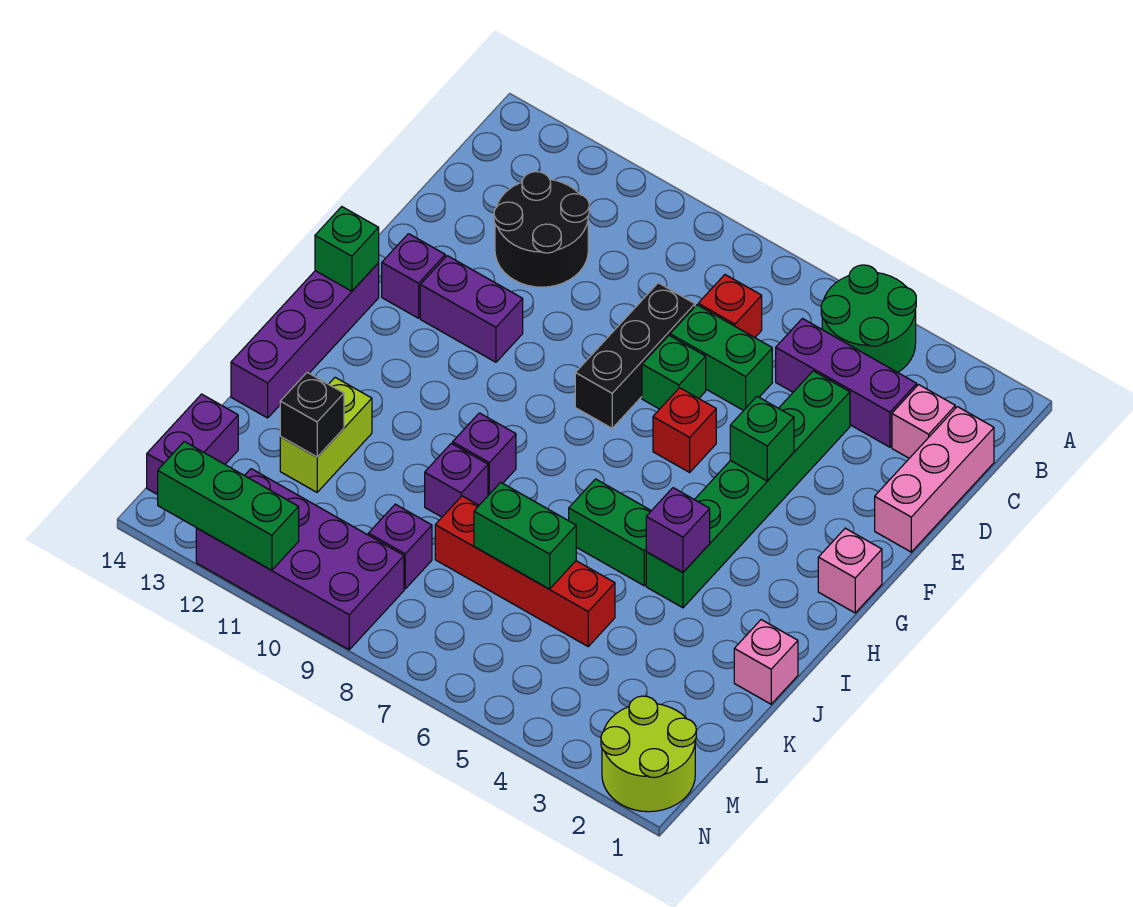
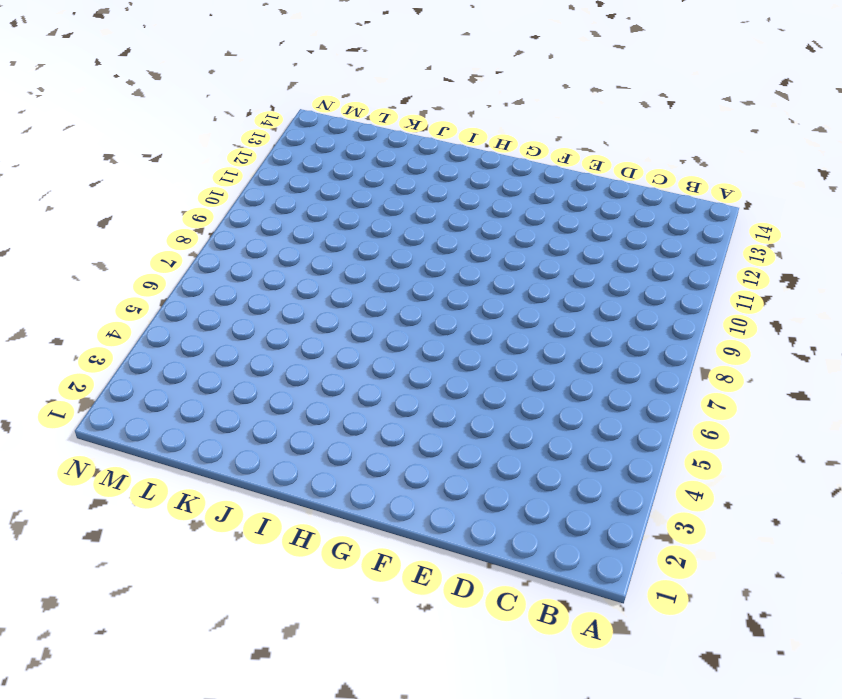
none -> green 2x2 round brick [821,265,916,372]
none -> pink 1x3 brick [875,407,994,552]
none -> pink 1x1 brick [892,385,955,458]
none -> purple 1x3 brick [776,319,917,447]

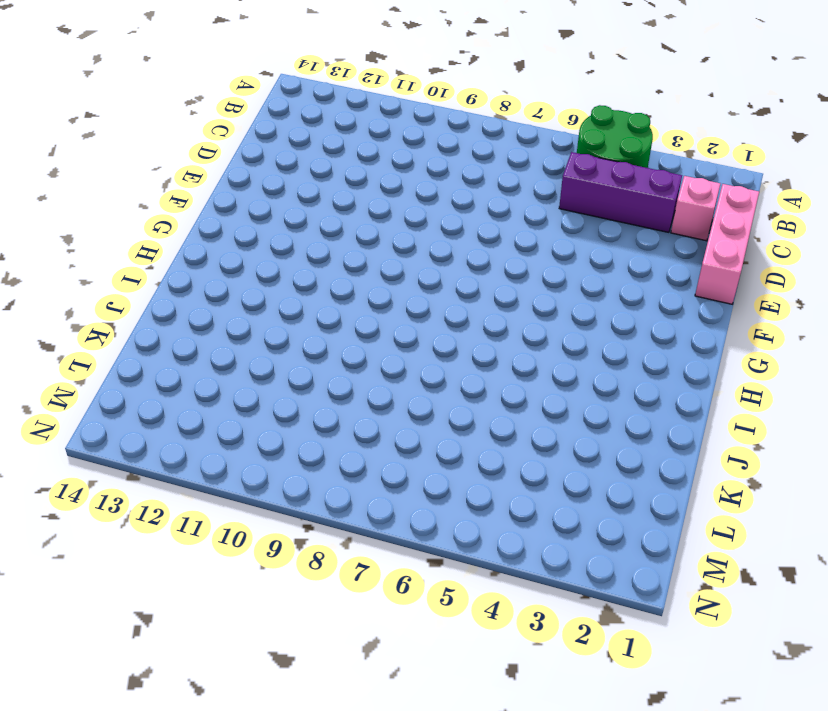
none -> red 1x1 brick [698,275,762,338]
none -> black 2x2 round brick [494,172,589,287]
none -> green 1x6 brick [646,371,850,608]
none -> green 1x2 brick [670,305,772,411]

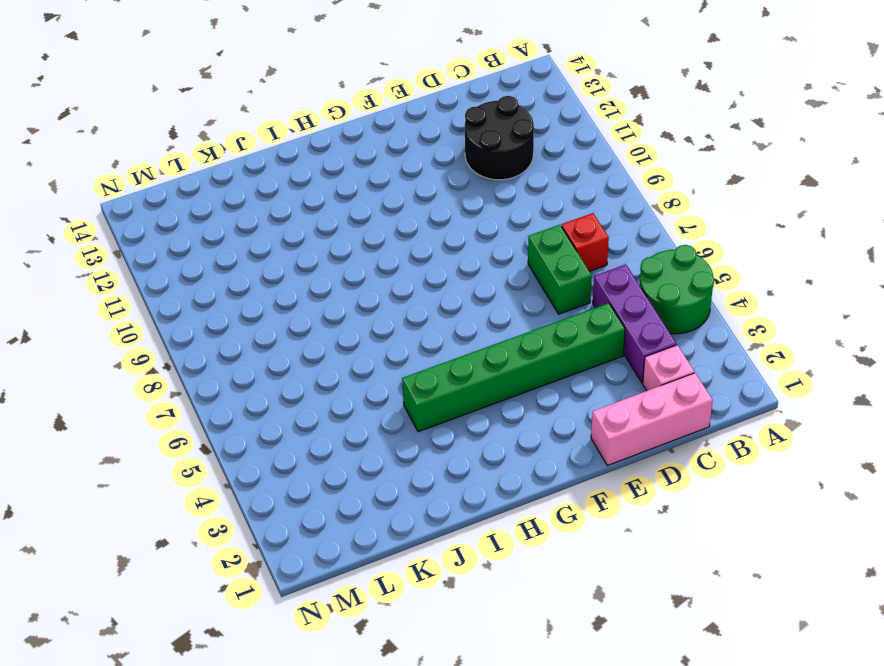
none -> black 1x3 brick [575,283,695,428]
none -> green 1x1 brick [642,336,706,409]
none -> red 1x1 brick [653,388,716,472]
none -> purple 1x2 brick [420,256,523,362]

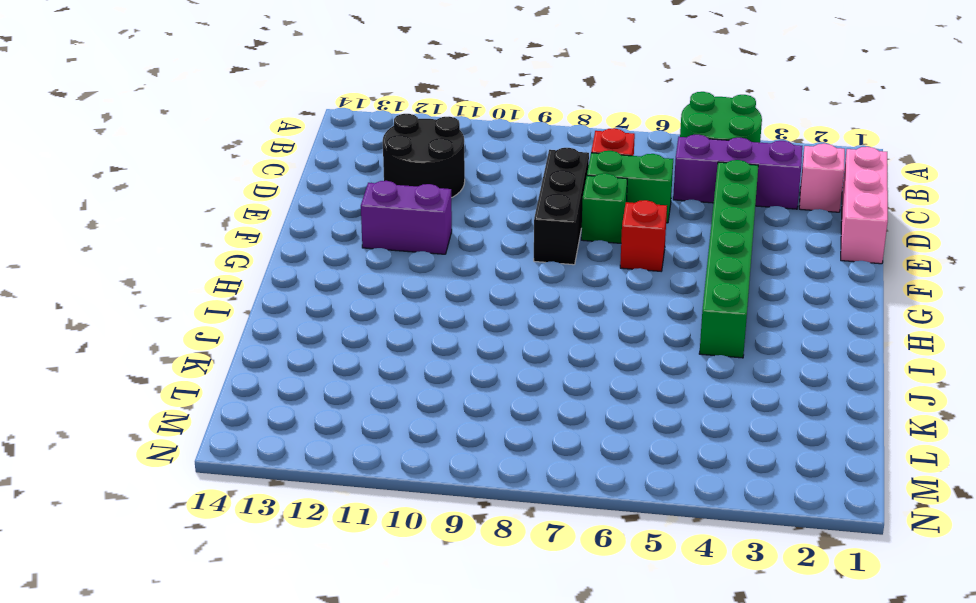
none -> purple 1x1 brick [382,234,445,318]
none -> pink 1x1 brick [818,528,882,613]
none -> purple 1x4 brick [231,263,379,418]
none -> green 1x2 brick [569,479,651,586]

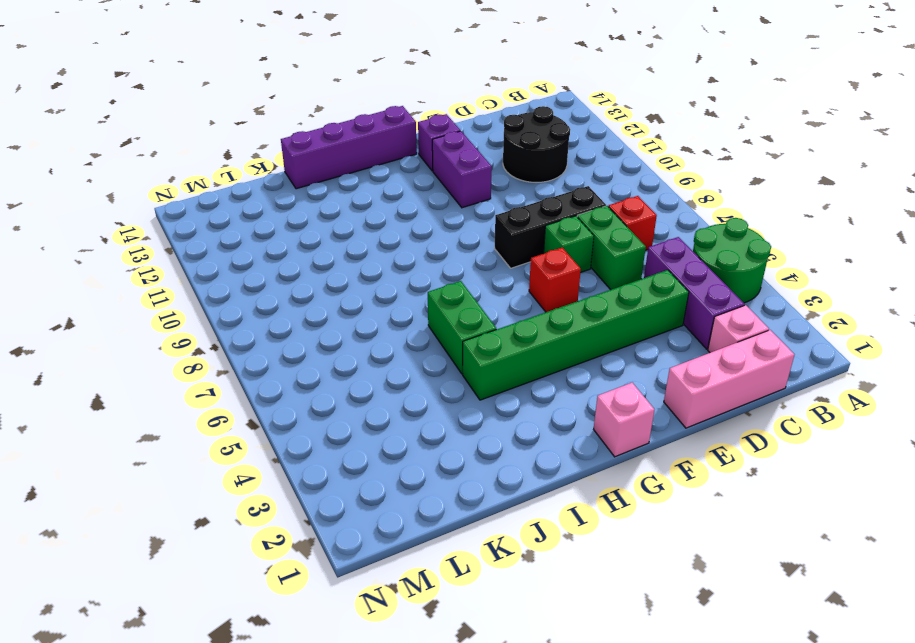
none -> purple 1x1 brick [453,413,516,495]
none -> pink 1x1 brick [734,620,798,704]
none -> purple 1x1 brick [425,443,488,517]
none -> lime 1x2 brick [280,377,372,492]

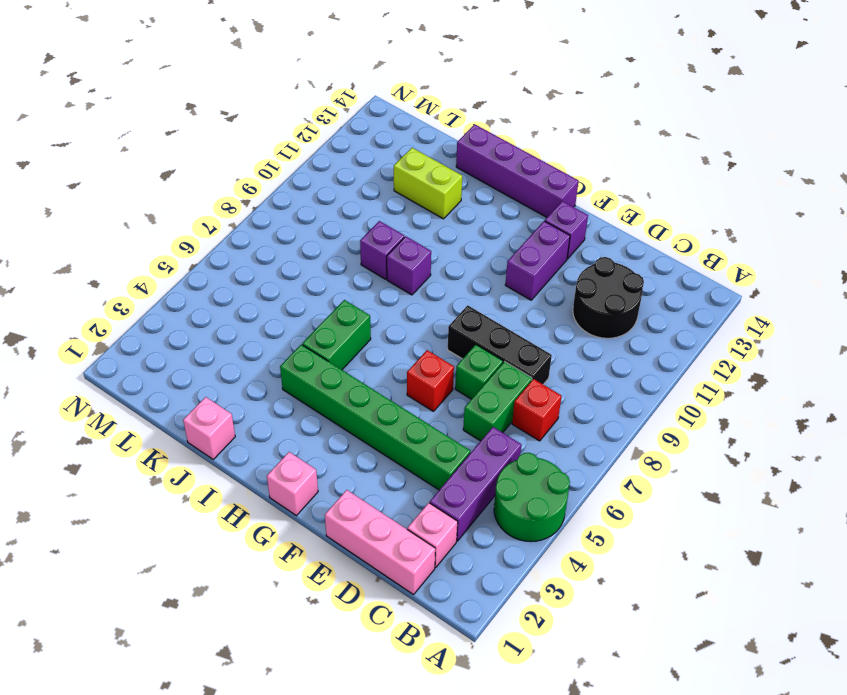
none -> red 1x4 brick [435,496,615,646]
none -> purple 1x1 brick [368,504,432,589]
none -> purple 1x2 brick [147,394,238,495]
none -> lime 2x2 round brick [601,696,696,812]

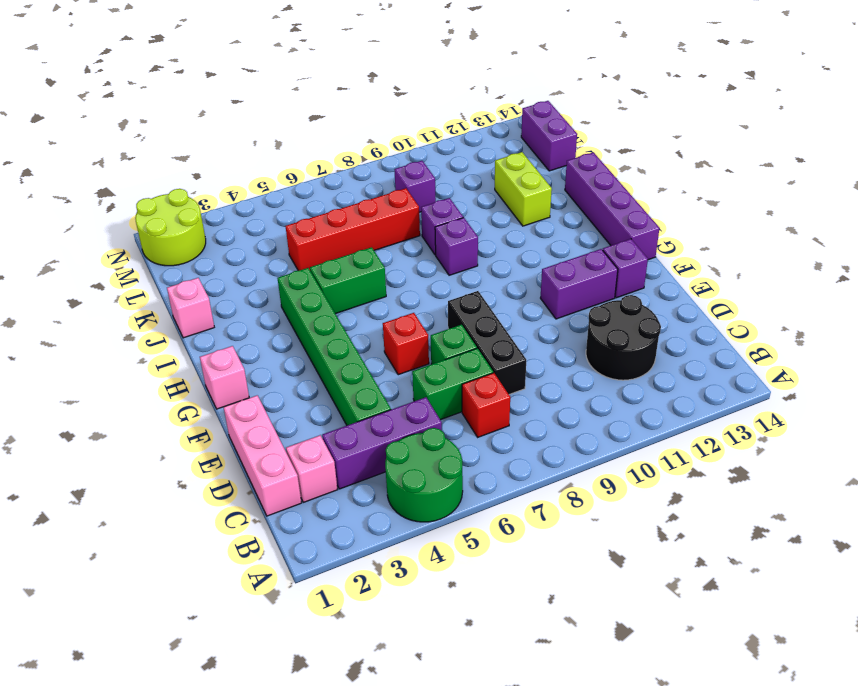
none -> purple 2x4 brick [196,469,404,650]
none -> green 1x1 brick [730,396,794,481]
none -> green 1x1 brick [315,207,379,291]
none -> purple 1x1 brick [646,488,710,572]

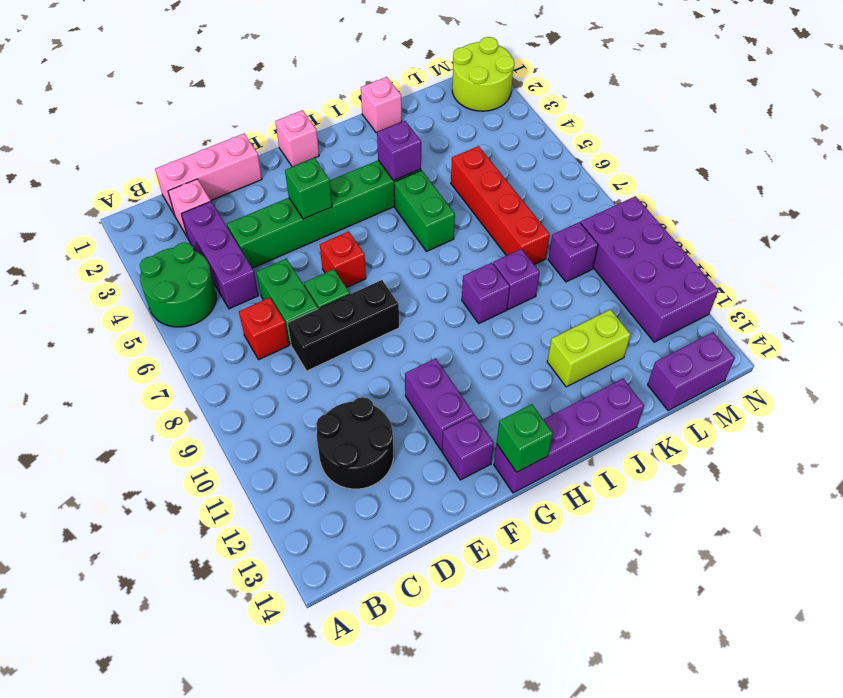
none -> green 1x2 brick [474,482,576,589]
none -> black 1x1 brick [280,372,344,457]
none -> green 1x3 brick [158,442,299,570]

